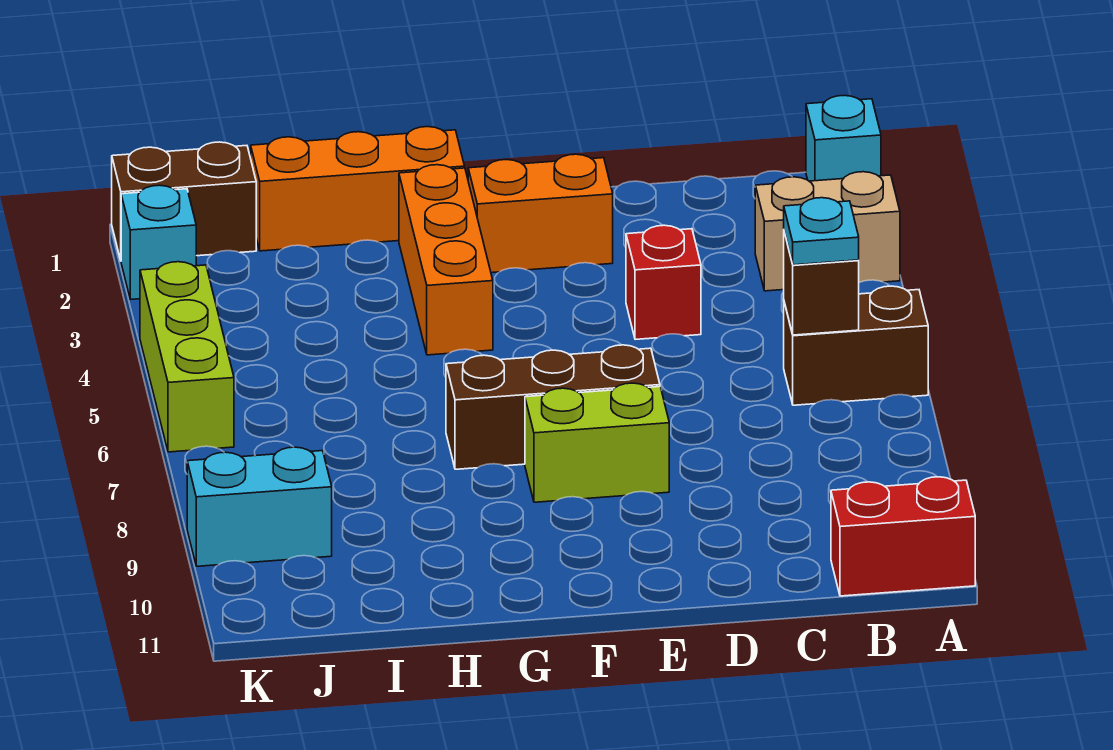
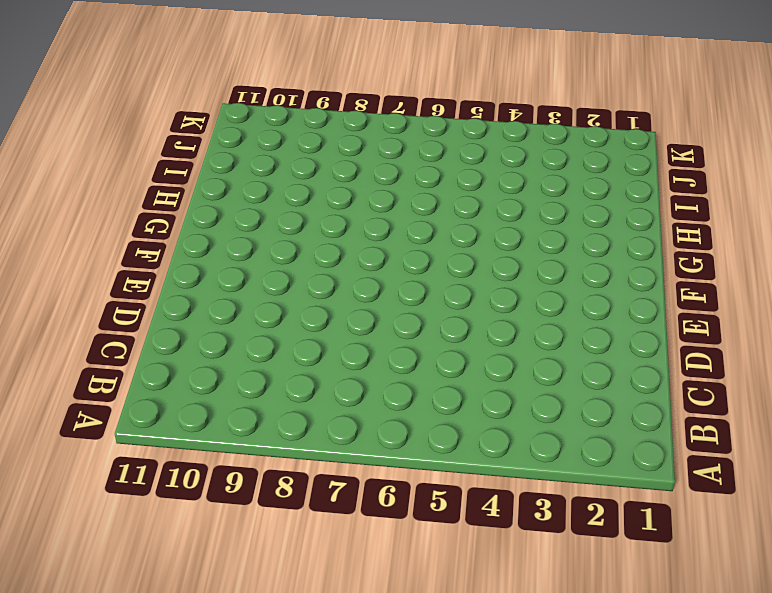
none -> cyan 1x1 brick [806,95,881,181]
none -> tan 1x2 brick [755,172,900,291]
none -> brown 1x2 brick [784,286,928,405]

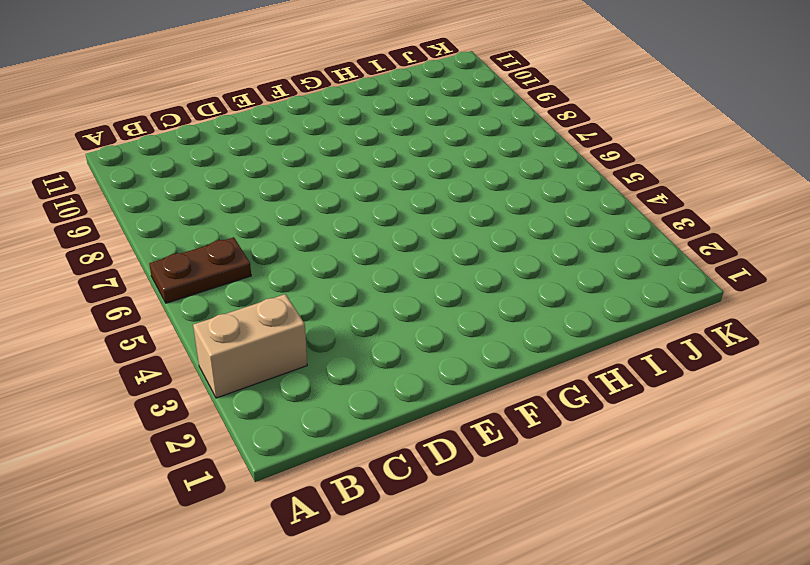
brown 1x2 plate [149,237,251,303] -> brown 1x2 brick [784,286,928,405]
none -> cyan 1x1 brick [806,95,881,181]
none -> red 1x2 brick [831,477,975,596]
none -> red 1x1 brick [626,225,701,340]

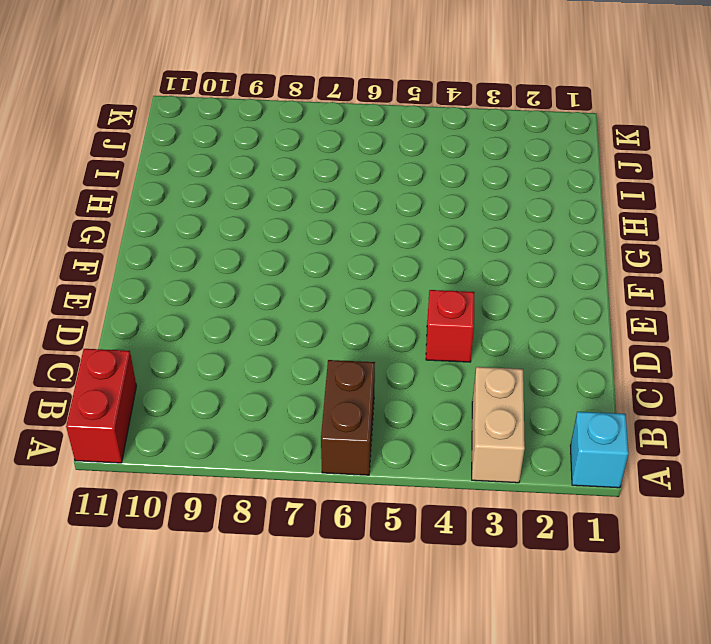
none -> orange 1x2 brick [468,154,613,273]
none -> brown 1x3 brick [446,345,660,469]
none -> lime 1x2 brick [525,383,669,502]

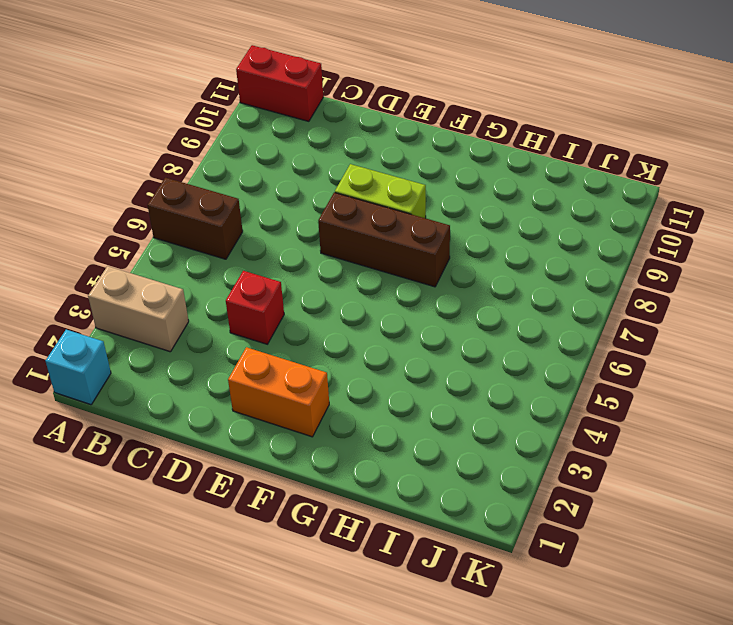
none -> orange 1x3 brick [251,127,465,251]
none -> orange 1x3 brick [399,165,493,355]
none -> brown 1x2 brick [112,142,256,260]

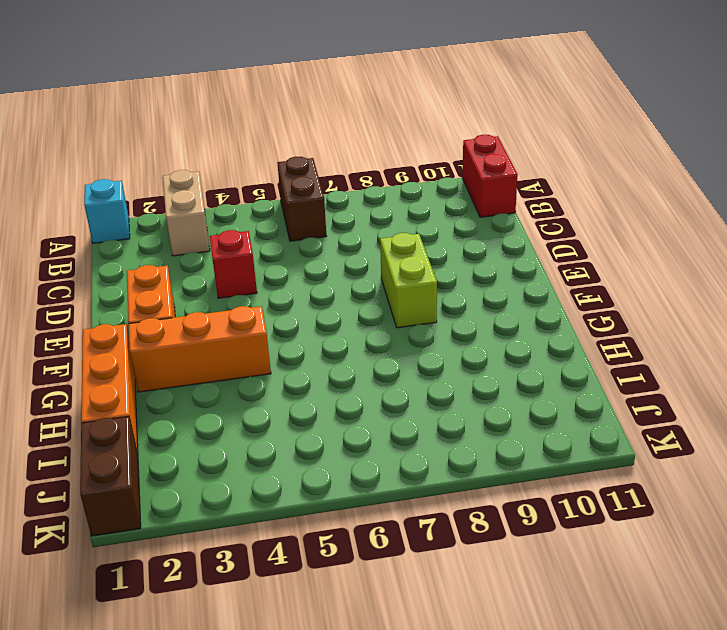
none -> brown 1x3 brick [446,345,660,469]
none -> cyan 1x2 brick [187,447,332,566]
none -> cyan 1x1 brick [121,185,196,300]

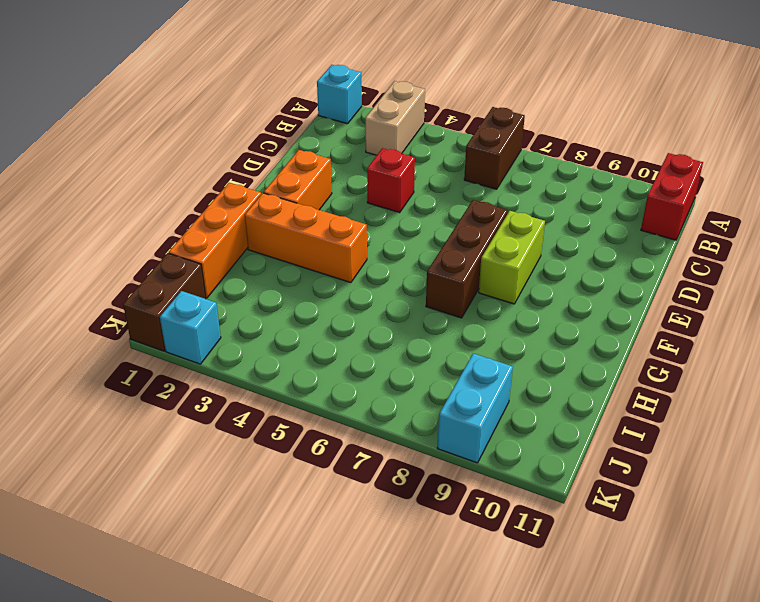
none -> lime 1x3 brick [140,262,234,452]
none -> brown 1x1 brick [784,232,859,335]
none -> cyan 1x1 plate [784,198,859,265]

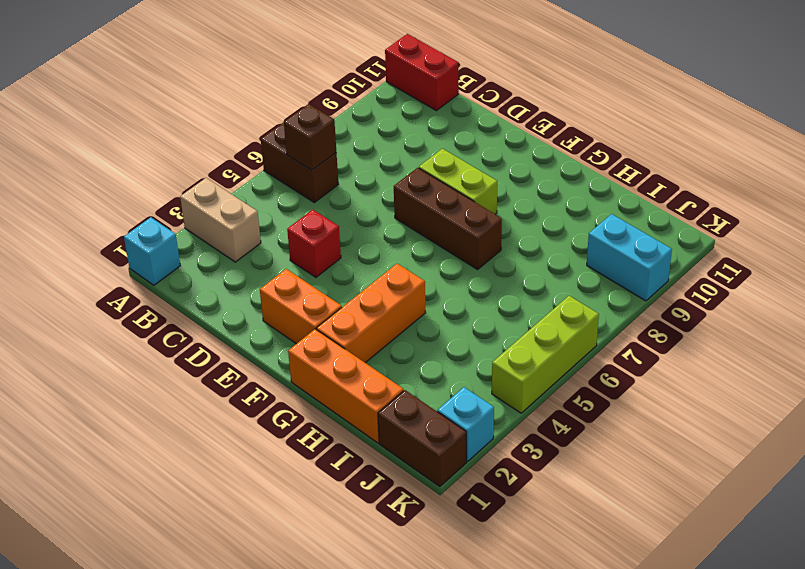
none -> cyan 1x1 plate [784,198,859,265]

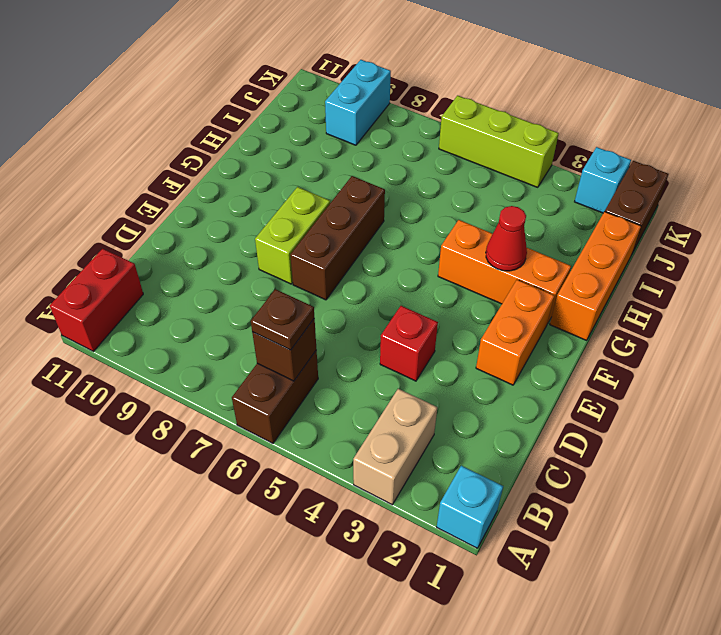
brown 1x1 plate [251,289,314,350] -> cyan 1x1 plate [784,198,859,265]
red 1x1 cone [486,206,527,271] -> none

